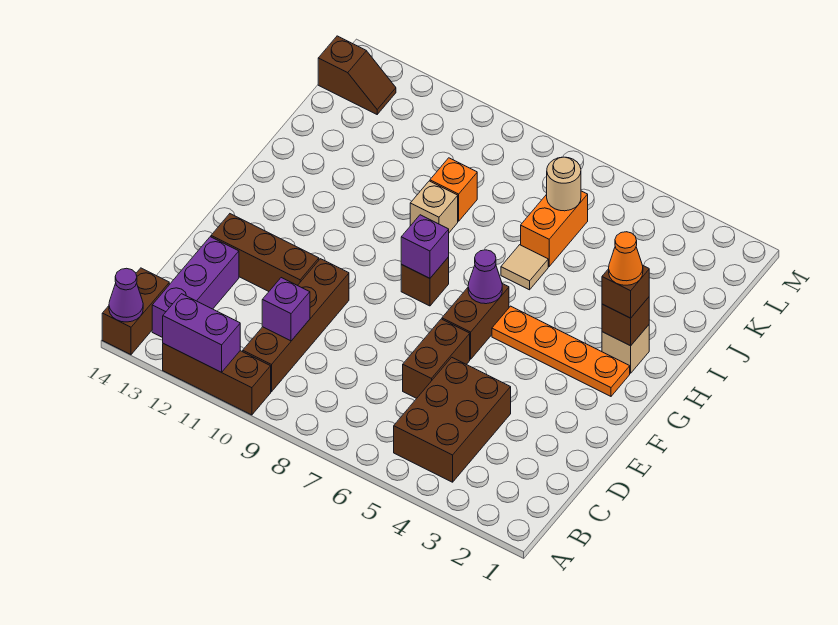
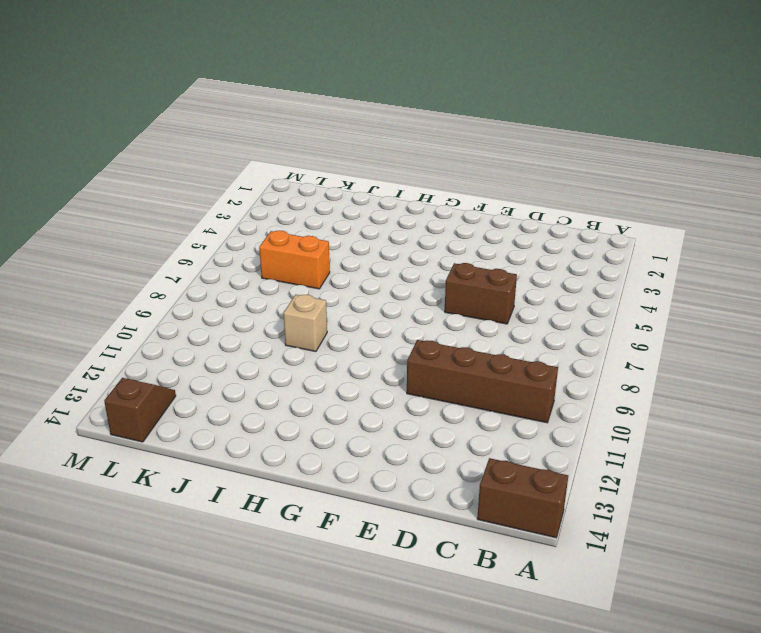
none -> brown 1x3 brick [163,344,271,415]
none -> brown 2x3 brick [394,357,511,482]
none -> purple 1x3 brick [152,237,239,338]

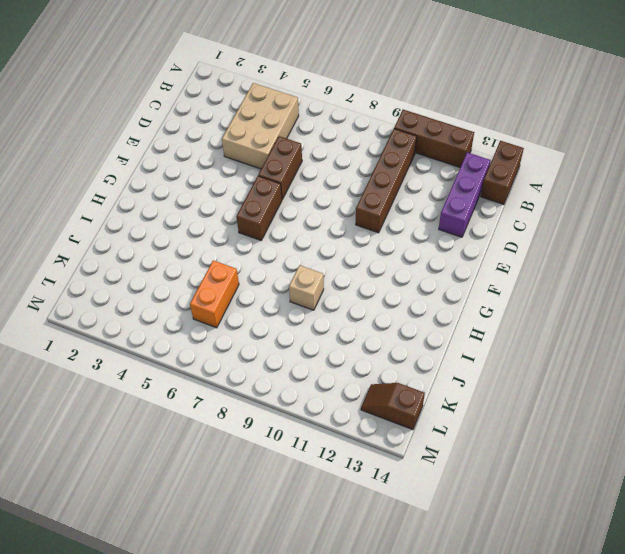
tan 2x3 brick [222,83,299,169] -> brown 2x3 brick [394,357,511,482]
none -> brown 1x3 brick [211,214,319,291]
none -> orange 1x4 plate [492,306,630,396]
none -> brown 1x1 brick [401,257,449,306]

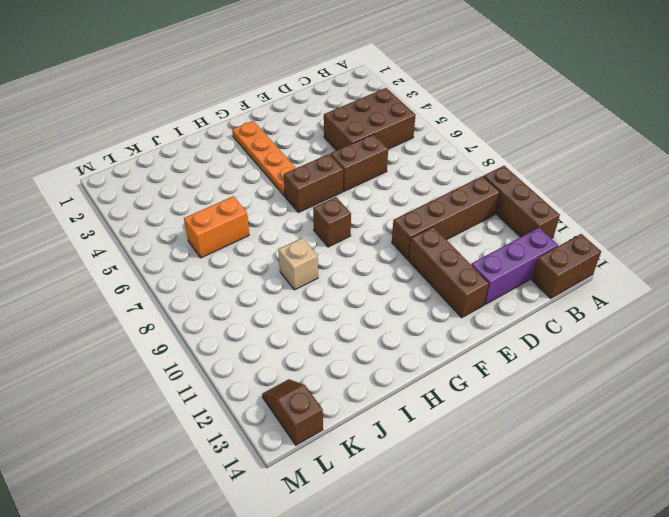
none -> tan 1x1 brick [602,325,649,373]
none -> tan 1x1 tile [501,245,548,290]
none -> orange 1x1 brick [430,158,477,221]

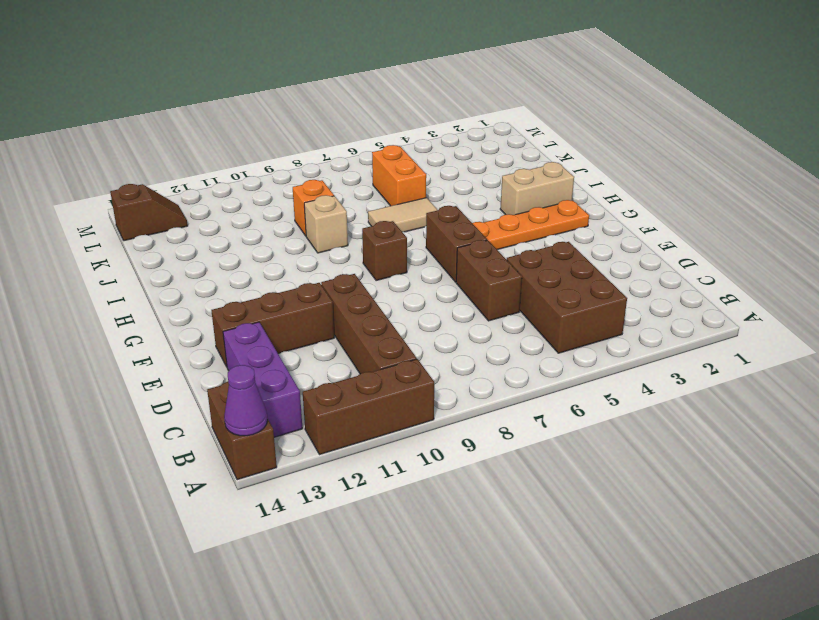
tan 1x2 brick [500,162,574,215] -> tan 1x1 brick [602,325,649,373]
tan 1x2 tile [368,198,437,232] -> tan 1x1 tile [501,245,548,290]
none -> purple 1x2 brick [163,294,240,372]
none -> purple 1x1 brick [262,278,310,341]
none -> purple 1x1 cone [468,250,502,304]

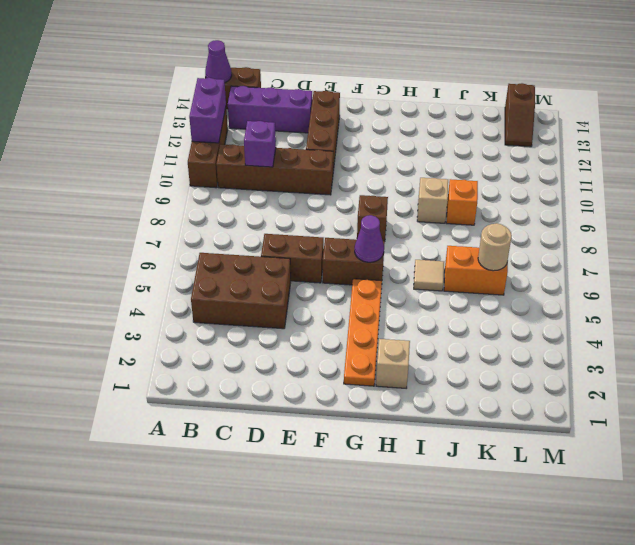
none -> purple 1x1 brick [401,215,449,278]
none -> brown 1x1 brick [602,297,649,346]
none -> brown 1x1 brick [602,266,649,318]

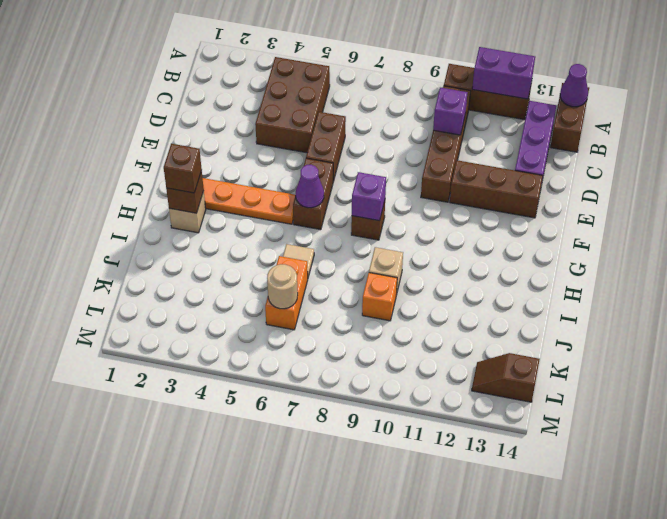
none -> orange 1x1 cone [609,232,643,285]

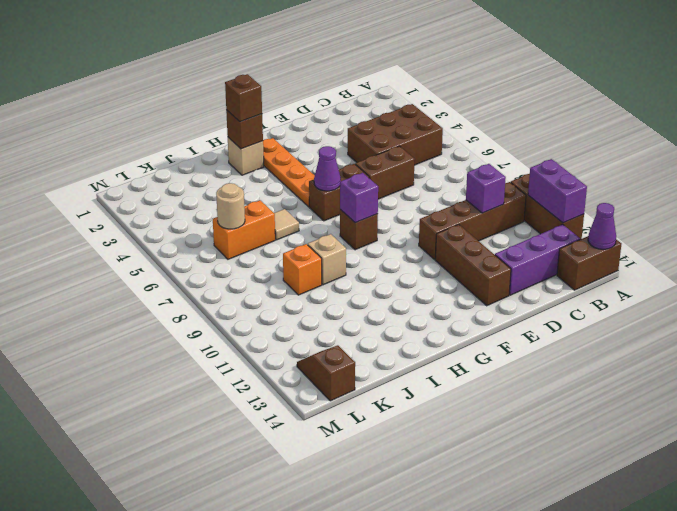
none -> orange 1x1 cone [609,232,643,285]

